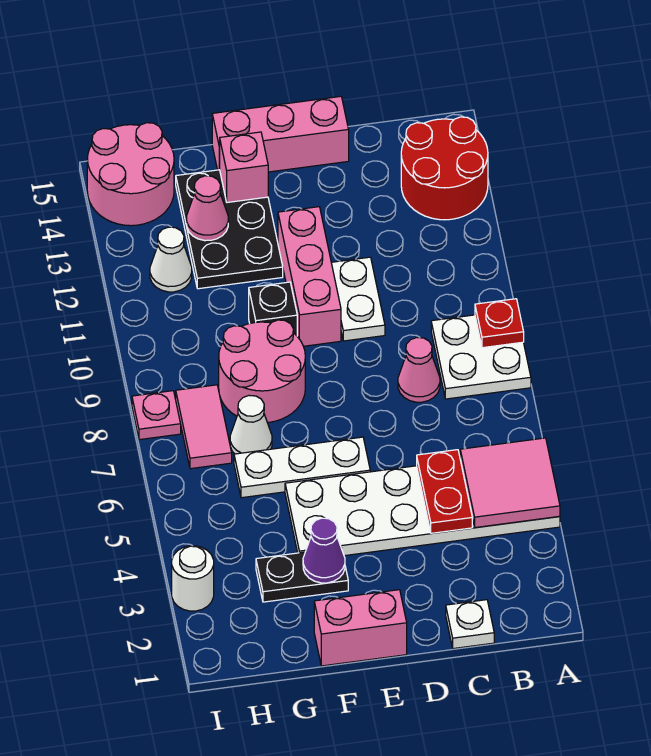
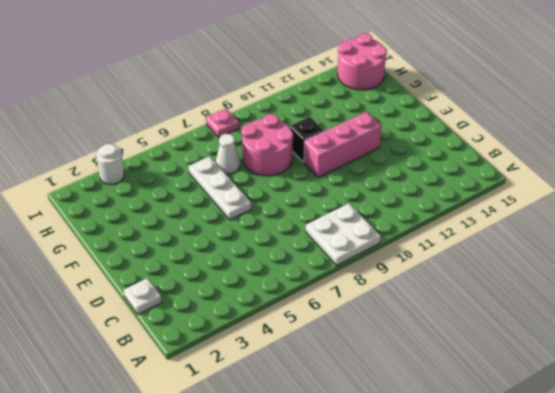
none -> white 2x6 plate [285,466,560,556]
none -> red 2x2 round brick [401,117,488,220]
none -> pink 1x1 cone [398,338,440,402]

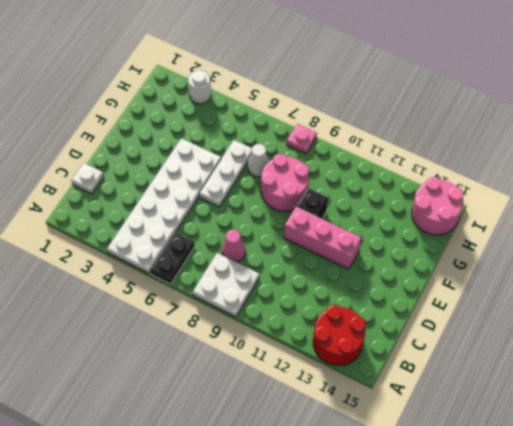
black 1x2 plate [150,232,195,284] -> black 1x2 plate moved to [256,552,348,602]
none -> white 1x2 plate [331,257,385,341]
none -> pink 1x3 brick [212,96,349,172]
none -> pink 1x2 brick [314,590,407,666]

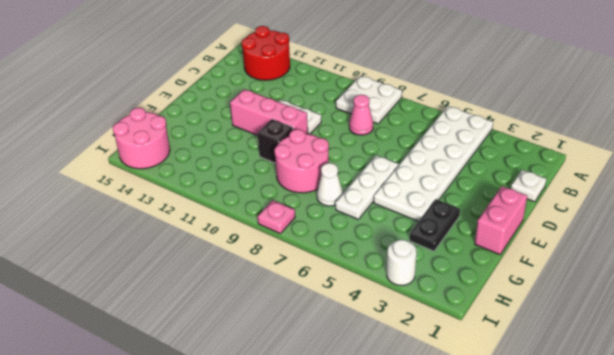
none -> pink 1x3 brick [212,96,349,172]
none -> black 2x3 plate [176,170,283,289]
none -> pink 1x2 tile [176,385,232,469]

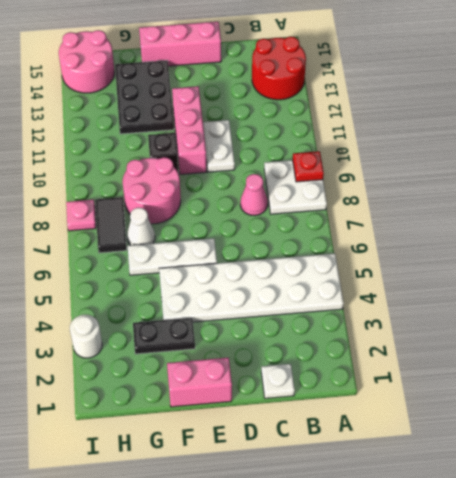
black 1x2 tile [95,197,127,253] -> pink 1x2 tile [176,385,232,469]
none -> white 1x1 cone [150,227,192,292]
none -> pink 2x2 tile [460,438,560,528]
none -> red 1x2 plate [417,450,472,533]

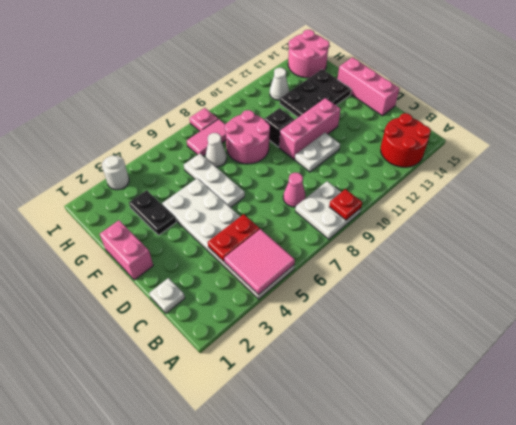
none -> purple 1x1 cone [303,518,345,583]
none -> pink 1x1 brick [219,132,268,202]
none -> pink 1x1 cone [187,176,228,241]

